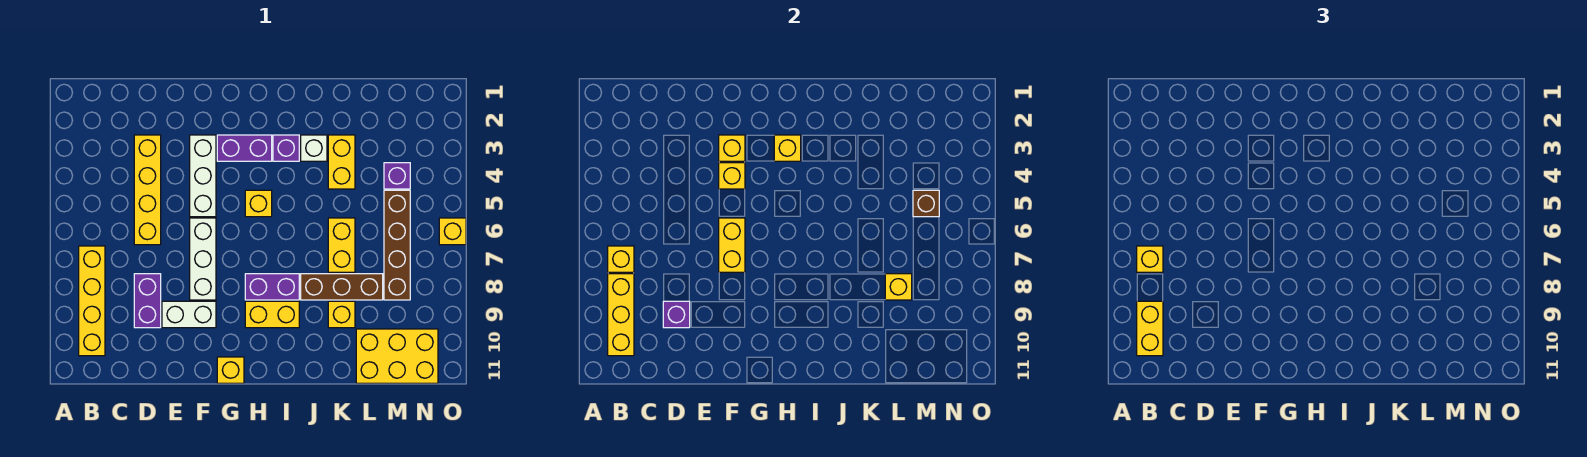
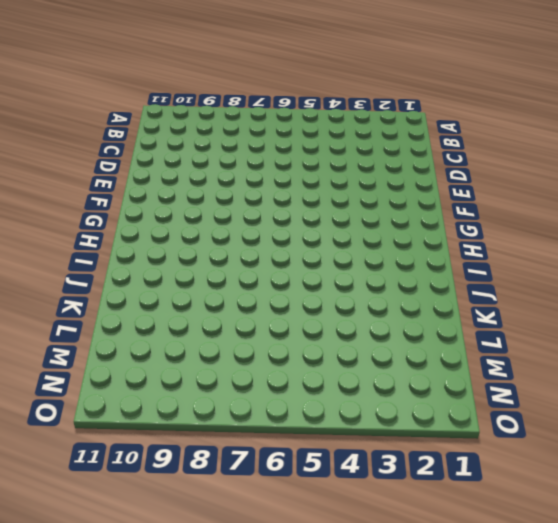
none -> yellow 1x4 brick [79,246,105,356]
none -> yellow 1x4 brick [134,135,161,245]
none -> purple 1x2 brick [134,274,161,328]
none -> white 1x2 brick [162,301,216,328]

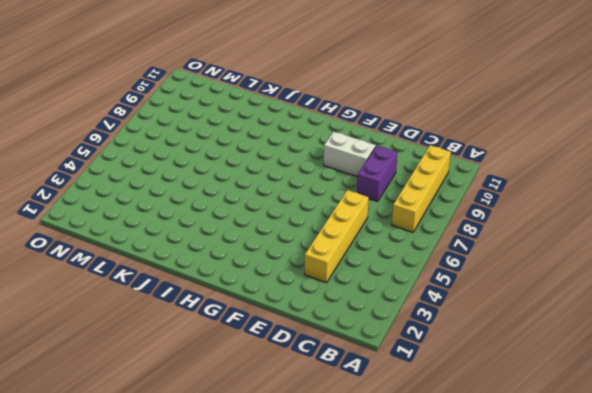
none -> white 1x3 brick [190,135,216,217]
none -> white 1x3 brick [190,218,216,300]
none -> purple 1x2 brick [217,135,272,161]
none -> yellow 1x1 brick [217,357,244,383]

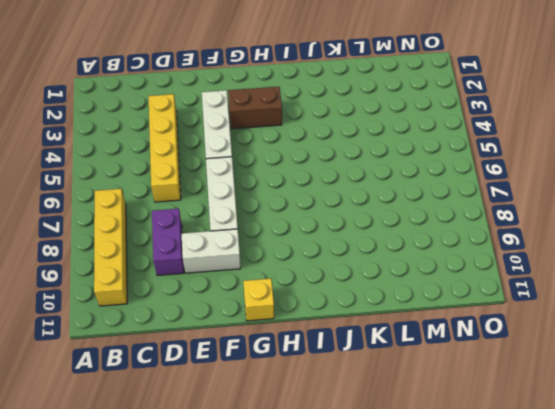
brown 1x2 brick [228,87,282,129] -> purple 1x2 brick [217,135,272,161]
none -> yellow 1x1 brick [245,190,272,217]
none -> purple 1x2 brick [245,274,299,300]
none -> yellow 1x2 brick [245,301,299,328]
none -> purple 1x1 brick [273,135,299,161]

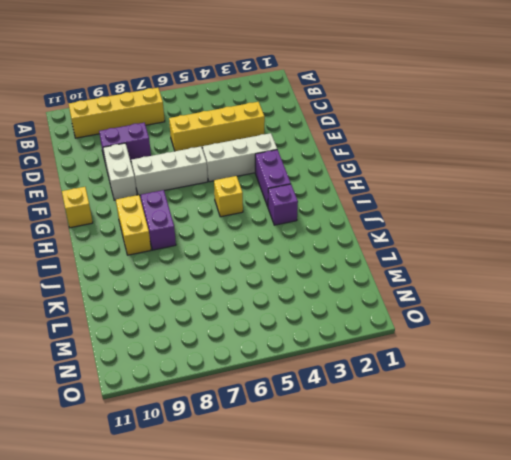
none -> white 1x1 brick [301,135,327,161]
none -> brown 1x3 brick [301,274,383,300]
none -> yellow 1x2 brick [328,135,355,189]
none -> yellow 1x2 brick [328,218,355,272]

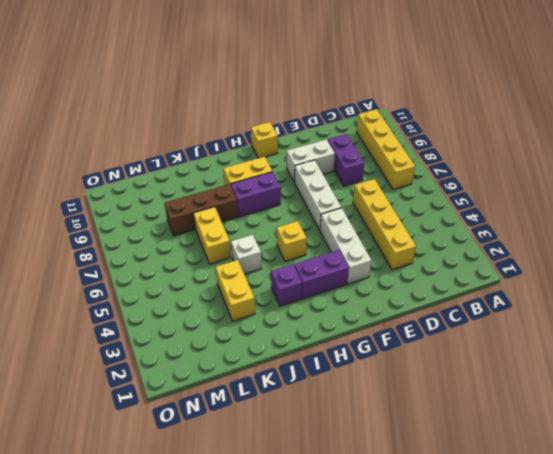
white 1x1 brick [231,235,262,274] -> white 1x1 brick moved to [301,135,327,161]
none -> yellow 1x1 brick [328,301,355,328]
none -> yellow 2x3 brick [356,329,438,383]
none -> purple 1x1 brick [384,163,410,189]
none -> brown 1x4 brick [384,190,410,300]

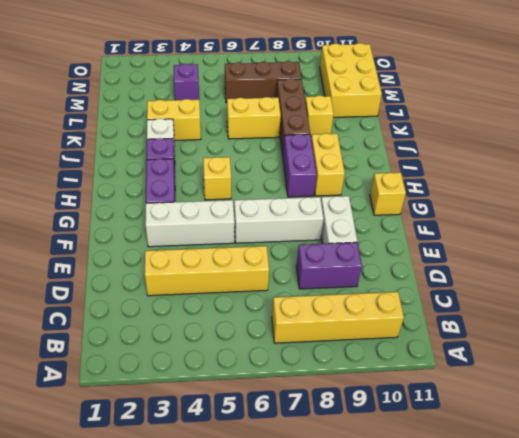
brown 1x3 brick [225,61,302,103] -> brown 1x4 brick [384,190,410,300]
none -> yellow 1x1 brick [439,218,466,245]
none -> yellow 1x1 brick [608,246,634,272]
none -> yellow 1x3 brick [608,274,634,356]
none -> purple 1x1 brick [663,301,690,328]

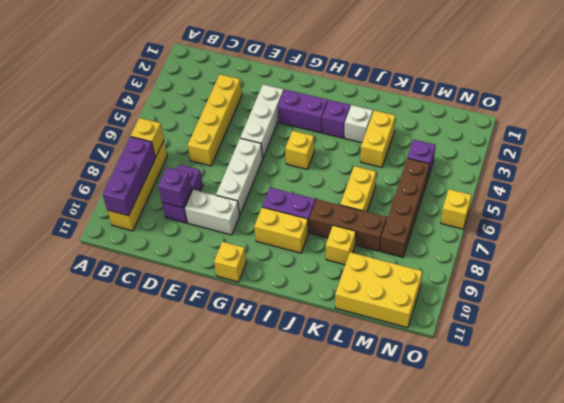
purple 1x3 brick [102,136,155,216] -> yellow 1x3 brick [608,274,634,356]
none -> yellow 1x1 brick [719,135,745,161]
none -> yellow 1x1 brick [719,163,745,189]
none -> yellow 1x2 brick [719,218,745,272]
none -> yellow 1x1 brick [774,135,801,161]

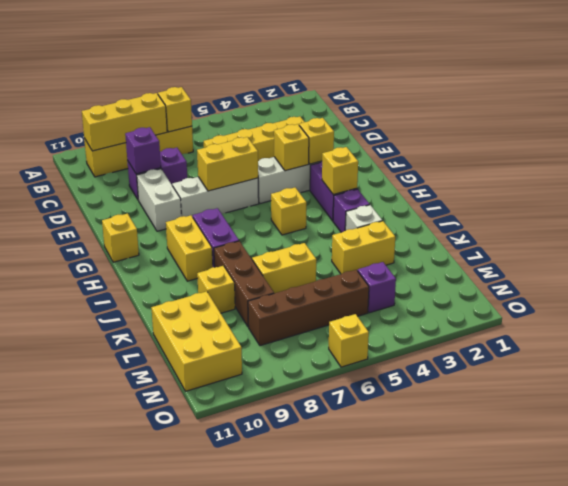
none -> yellow 1x1 brick [885,274,912,300]
none -> brown 1x1 brick [913,190,939,217]
none -> yellow 1x1 brick [1137,246,1163,272]
none -> yellow 1x2 brick [1137,301,1163,356]

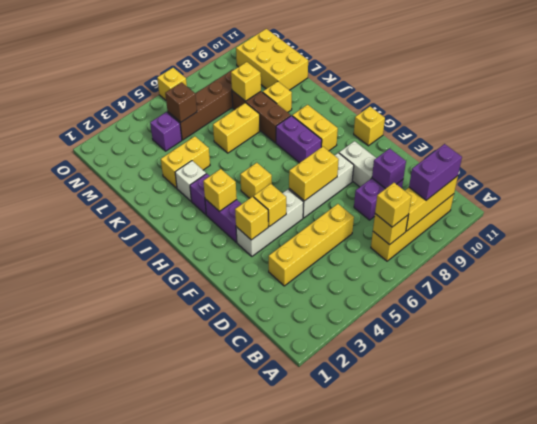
purple 1x2 brick [409,144,462,200] -> yellow 1x2 brick [1137,301,1163,356]

